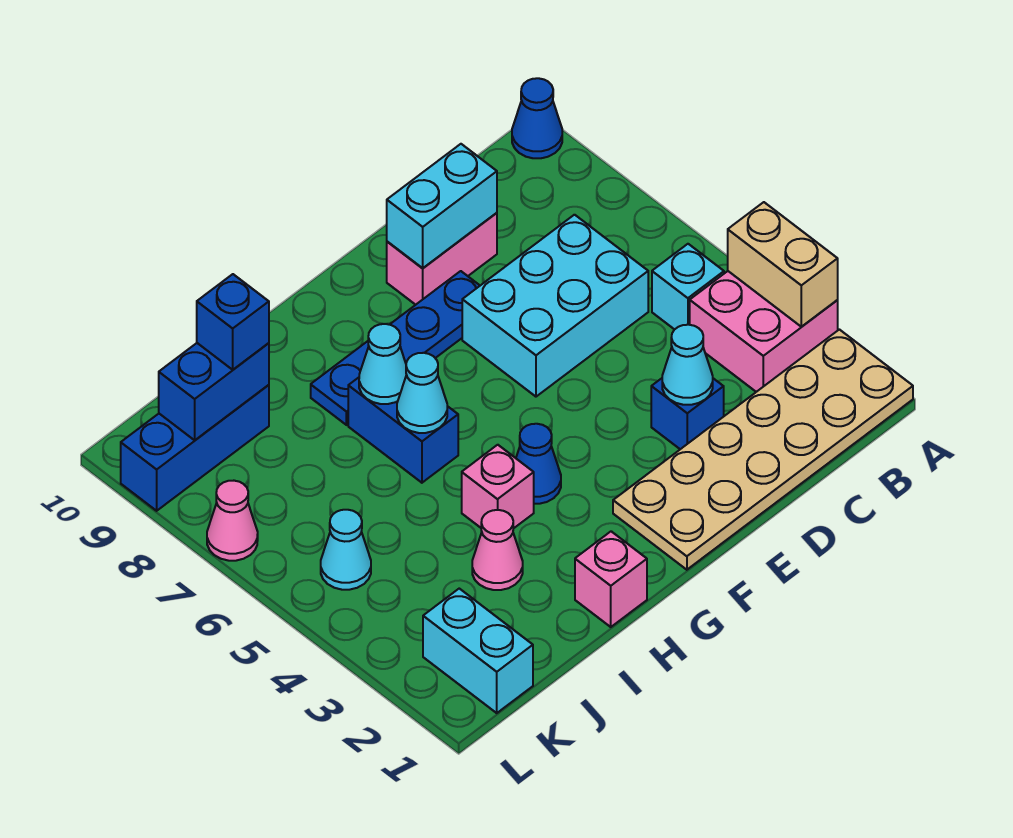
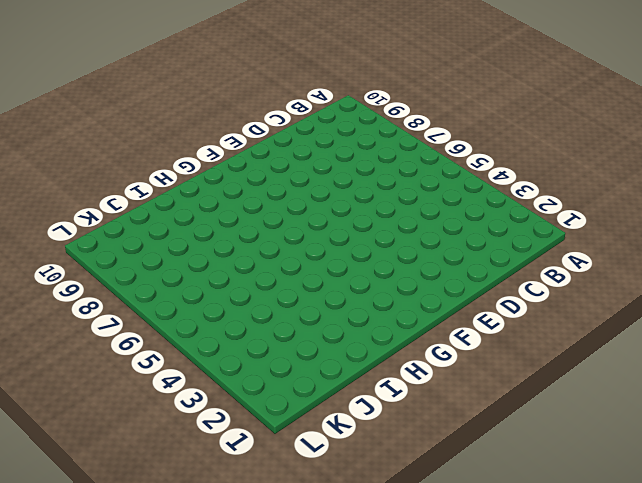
none -> tan 2x6 plate [613,330,913,570]
none -> pink 2x2 brick [690,271,838,392]
none -> blue 1x1 cone [512,78,562,158]

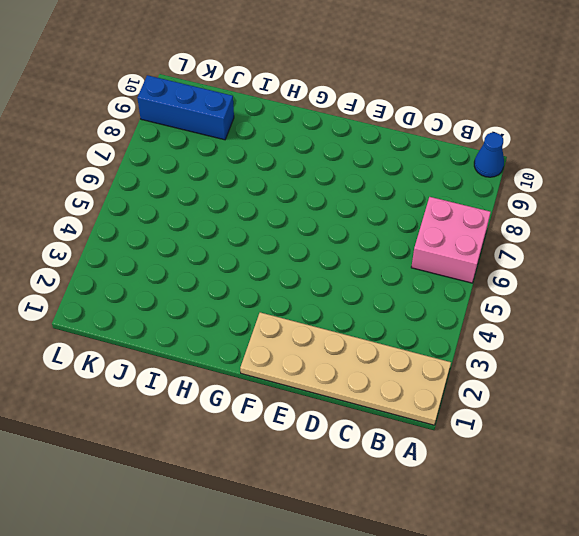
pink 2x2 brick [411,197,491,283] -> pink 2x2 brick moved to [690,271,838,392]
none -> cyan 1x1 brick [652,244,724,330]
none -> cyan 2x3 brick [462,215,648,397]
none -> blue 1x1 brick [651,378,724,449]

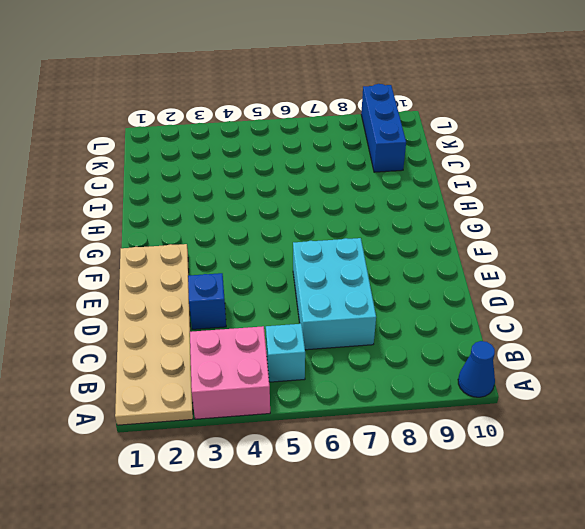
none -> pink 1x2 brick [387,213,497,305]
none -> blue 1x4 plate [311,271,480,425]
none -> blue 1x1 cone [516,424,561,504]

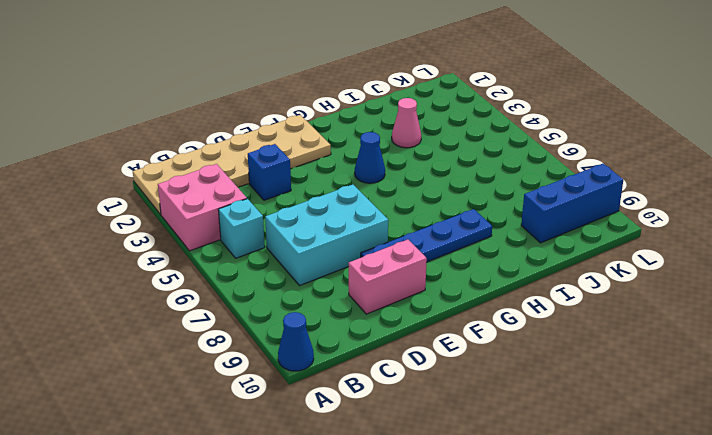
none -> pink 1x1 brick [575,531,647,627]
none -> pink 1x1 brick [462,445,534,529]
none -> blue 1x2 brick [348,378,458,483]

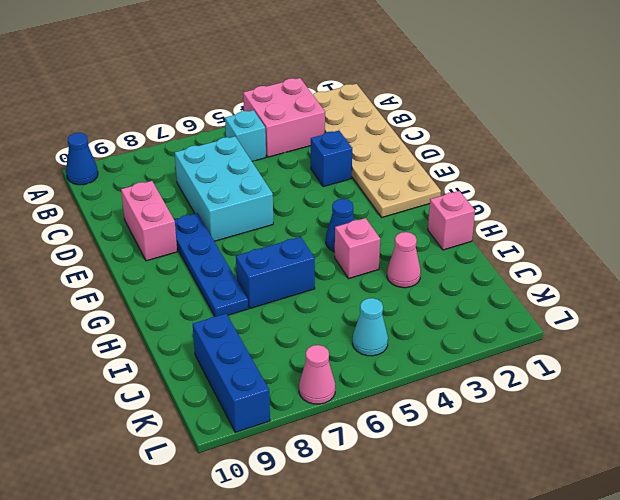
none -> cyan 1x2 brick [423,589,533,713]
none -> tan 1x2 brick [728,202,838,327]
none -> cyan 1x1 cone [662,325,713,405]

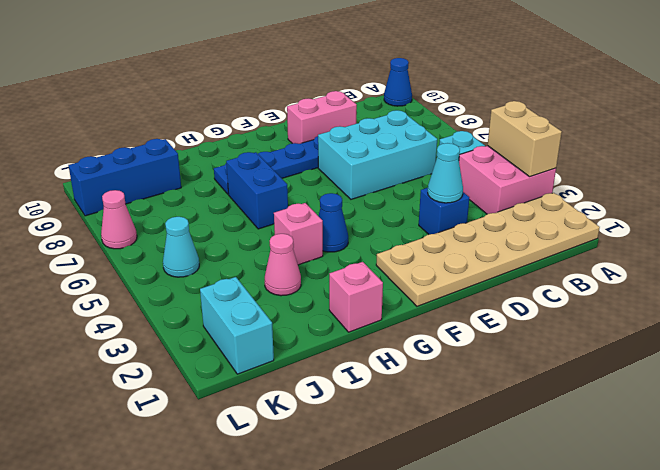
none -> cyan 1x2 brick [387,144,497,268]
none -> cyan 1x1 cone [397,353,447,433]
none -> cyan 1x1 cone [359,324,406,404]

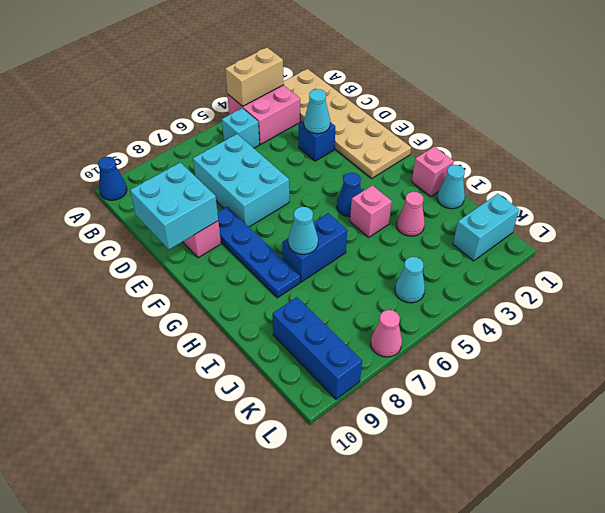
cyan 2x2 brick [130,163,218,249] -> cyan 1x2 brick [387,144,497,268]
cyan 1x1 cone [437,165,465,209] -> cyan 1x1 cone moved to [397,353,447,433]
none -> blue 1x2 brick [159,343,269,440]
none -> blue 1x1 brick [197,274,269,370]

